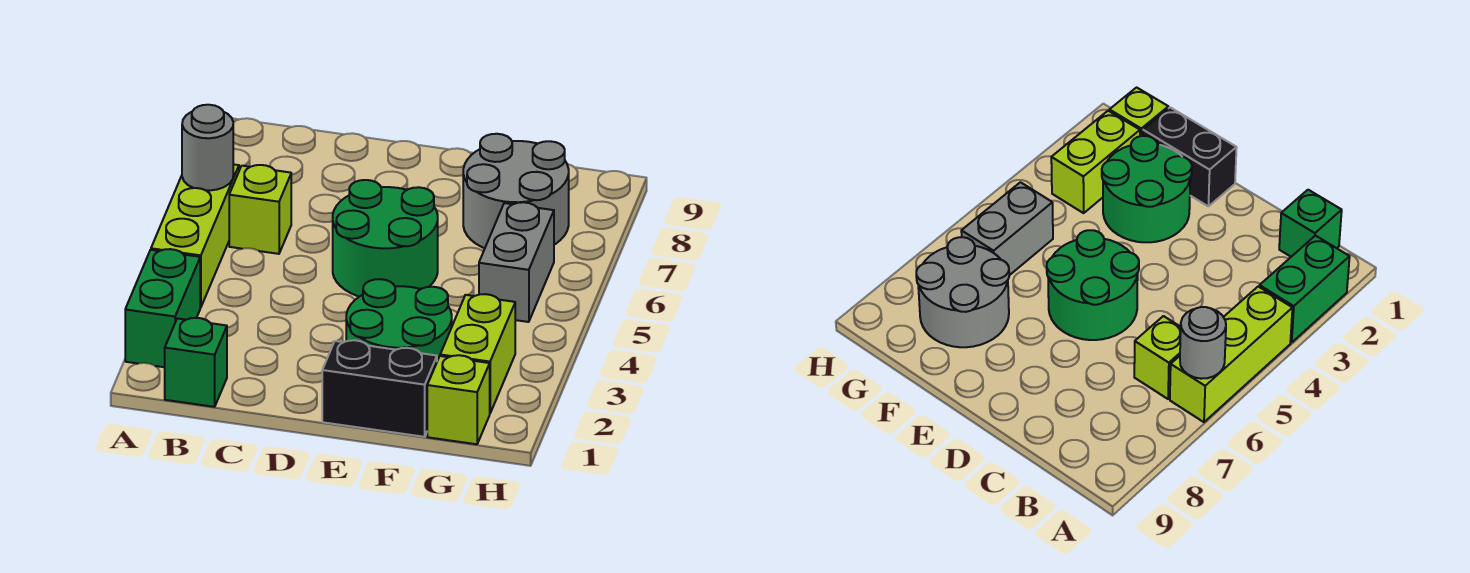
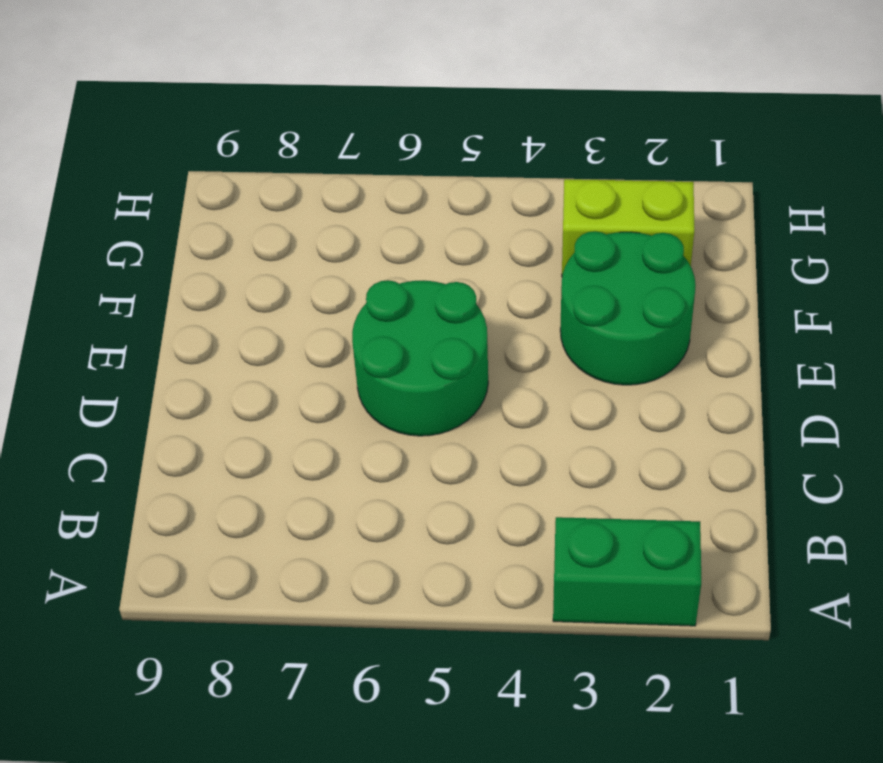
none -> lime 1x3 brick [151,164,239,308]
none -> green 1x1 brick [165,318,227,407]
none -> lime 1x1 brick [229,165,291,254]

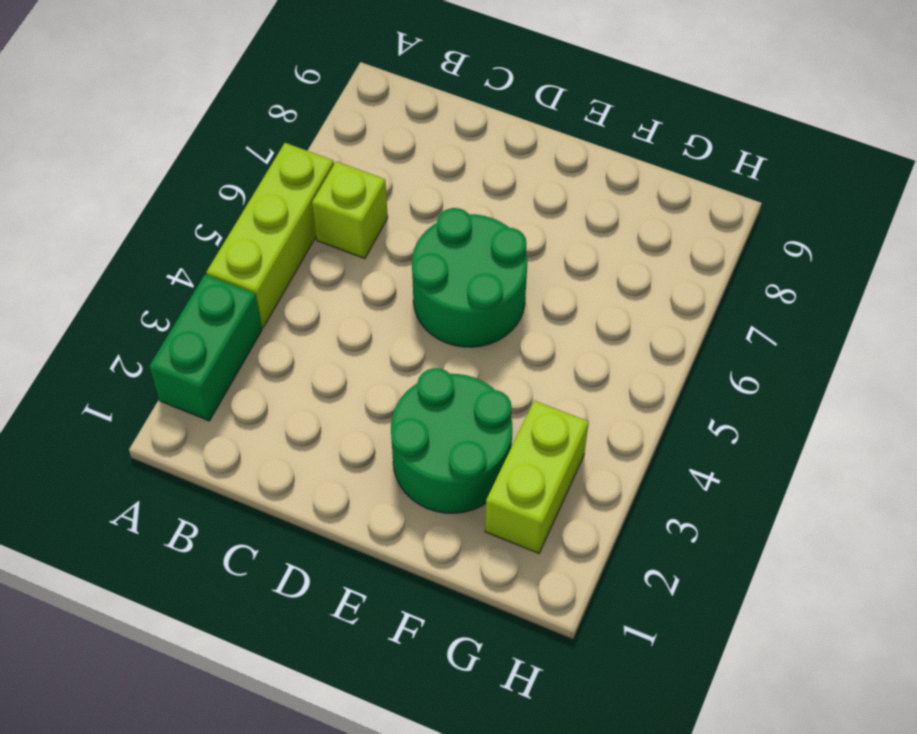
none -> green 1x1 brick [165,318,227,407]
none -> black 1x2 brick [322,340,437,437]
none -> grey 2x2 round brick [463,134,569,248]

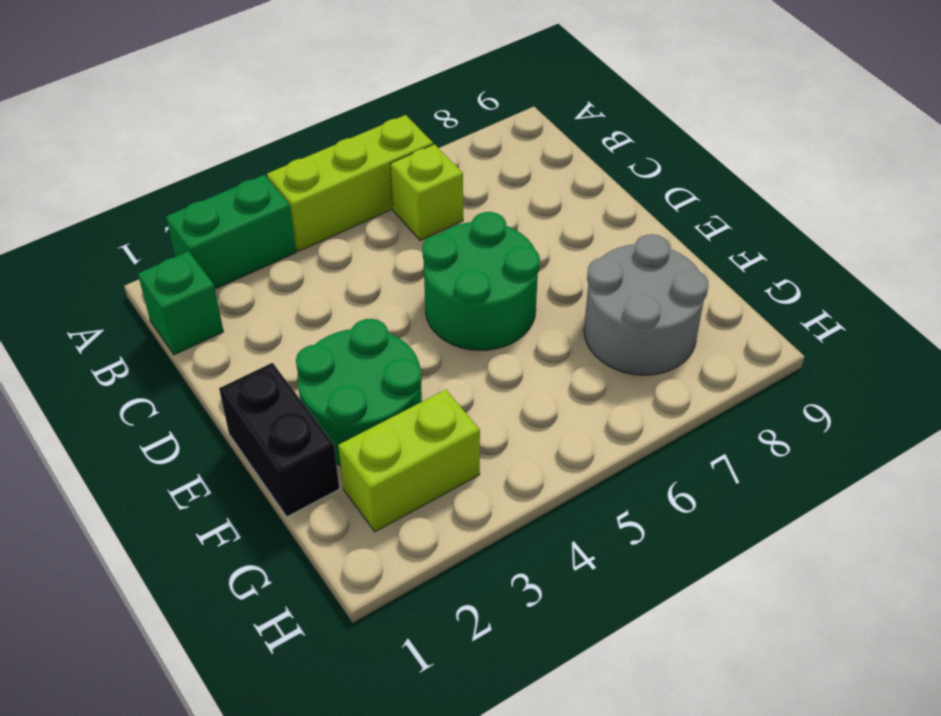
none -> lime 1x1 brick [427,355,490,444]
none -> grey 1x2 brick [479,202,554,322]
none -> grey 1x1 round brick [182,105,233,191]

